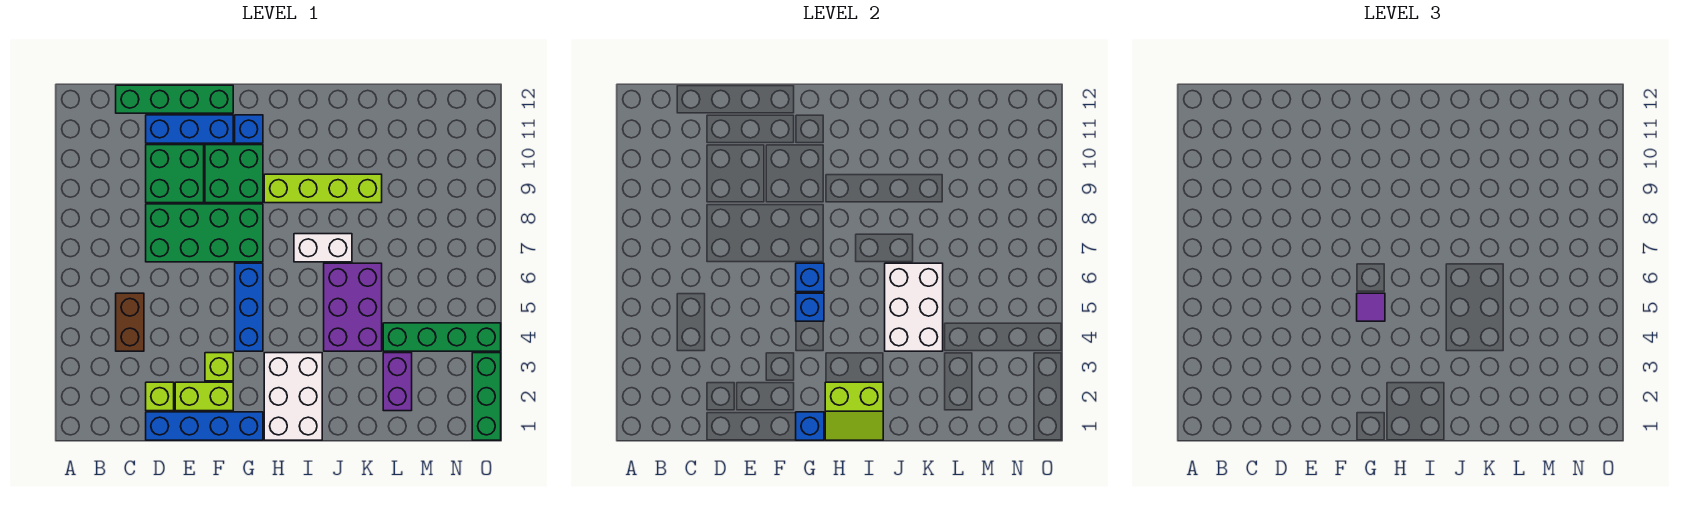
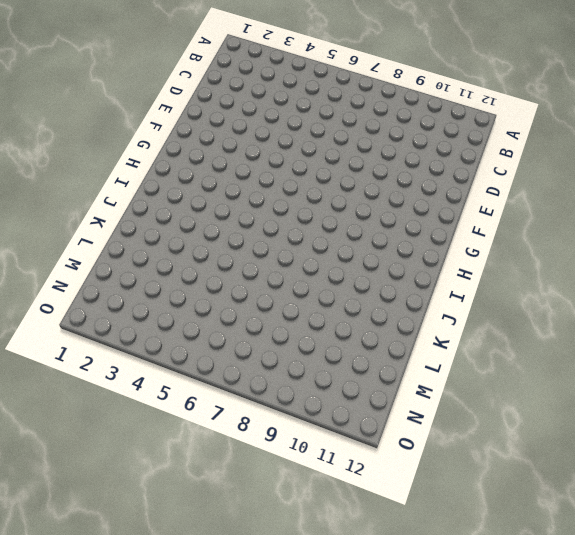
none -> brown 1x2 brick [116,293,144,351]
none -> green 1x4 brick [116,85,233,113]
none -> blue 1x4 brick [146,412,263,440]

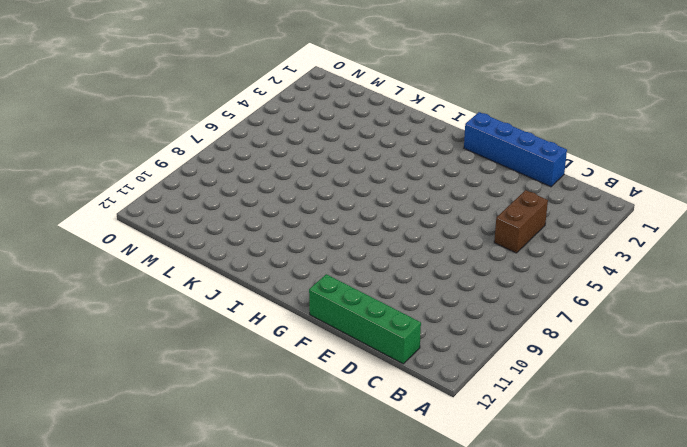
none -> lime 1x1 brick [146,382,174,411]
none -> green 2x4 brick [146,204,263,262]
none -> green 2x2 brick [146,145,204,203]

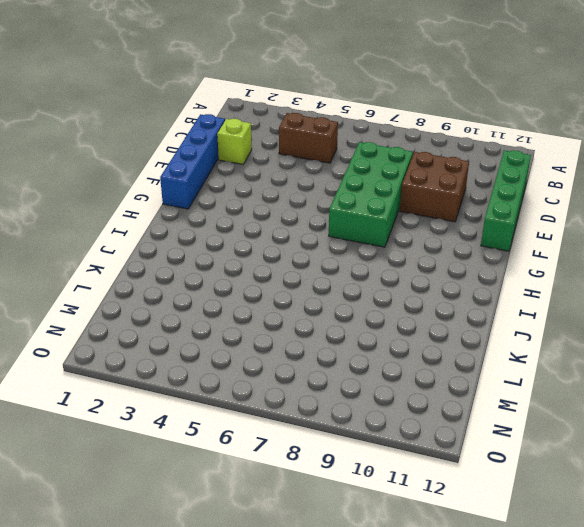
brown 2x2 brick [400,152,469,222] -> green 2x2 brick [146,145,204,203]
none -> blue 1x3 brick [146,115,233,143]
none -> lime 1x2 brick [175,382,233,411]
none -> lime 1x1 brick [205,353,233,381]

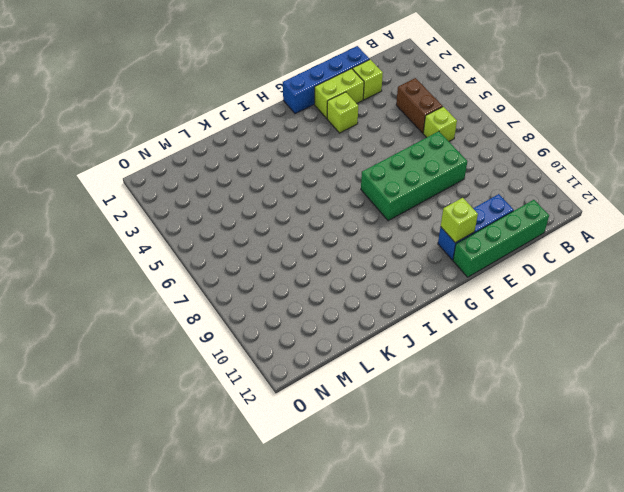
lime 1x1 brick [423,107,457,141] -> none
lime 1x1 brick [441,198,478,243] -> none
none -> green 2x2 brick [146,145,204,203]
none -> green 2x2 brick [205,145,263,203]
none -> blue 1x3 brick [235,263,263,351]

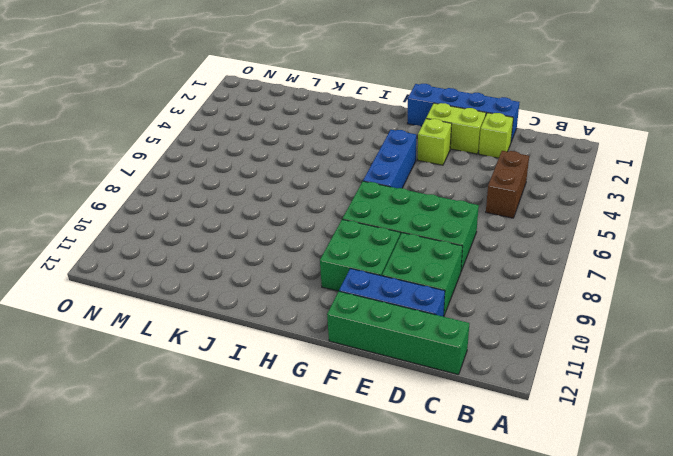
none -> blue 1x1 brick [235,115,263,143]
none -> white 2x3 brick [264,353,322,440]
none -> lime 1x4 brick [264,174,382,203]

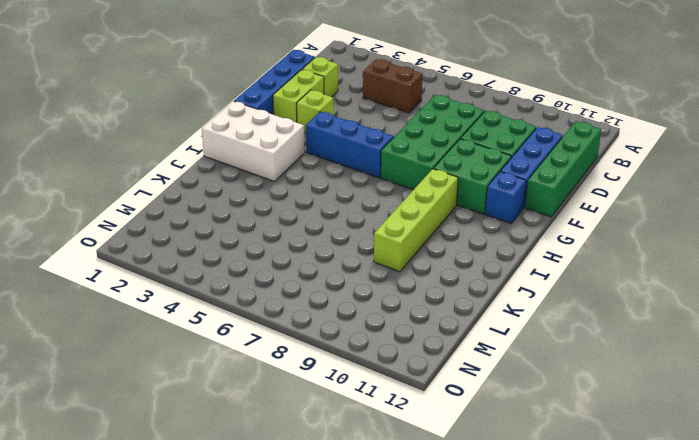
none -> white 1x2 brick [294,234,352,262]
none -> purple 2x3 brick [324,263,382,351]
none -> purple 1x2 brick [383,353,412,411]

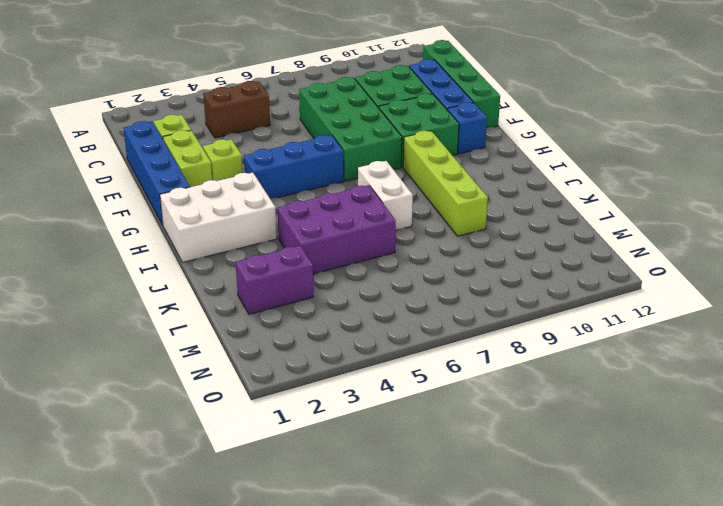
none -> green 1x4 brick [383,323,501,351]
none -> green 1x3 brick [472,353,501,440]
none -> blue 1x1 brick [796,412,824,440]

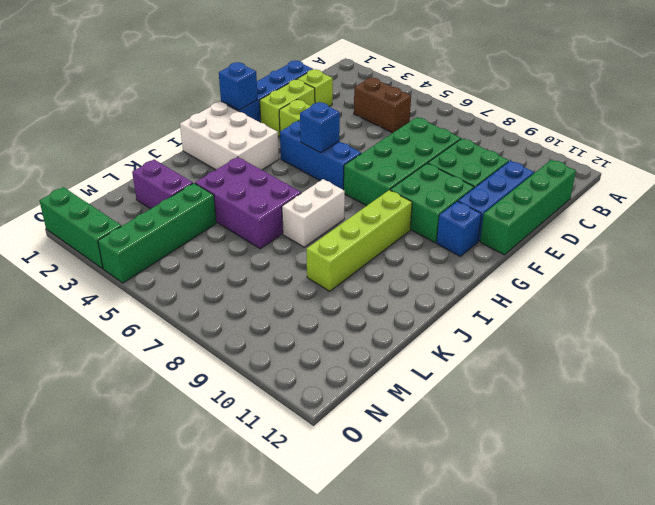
none -> blue 1x1 brick [796,263,824,292]
none -> lime 2x2 slope [825,382,883,440]
none -> white 2x3 brick [885,263,943,351]

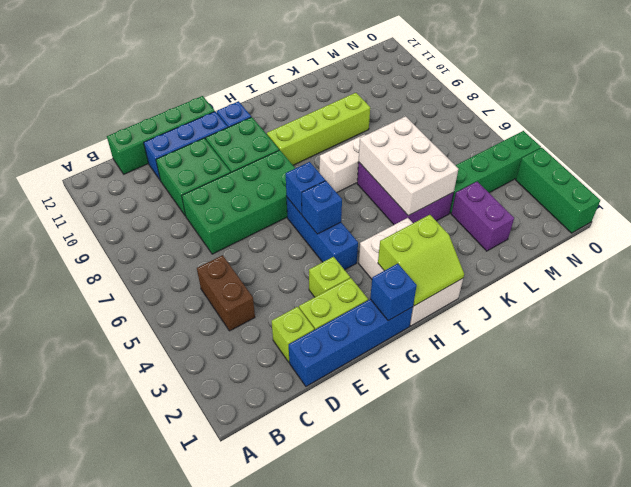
none -> purple 1x1 tile [1357,293,1385,321]

